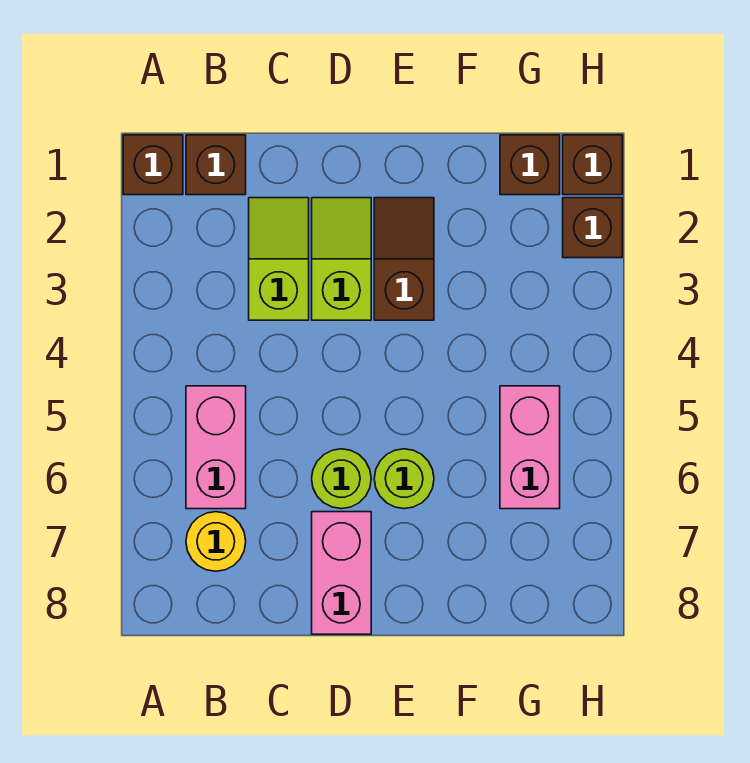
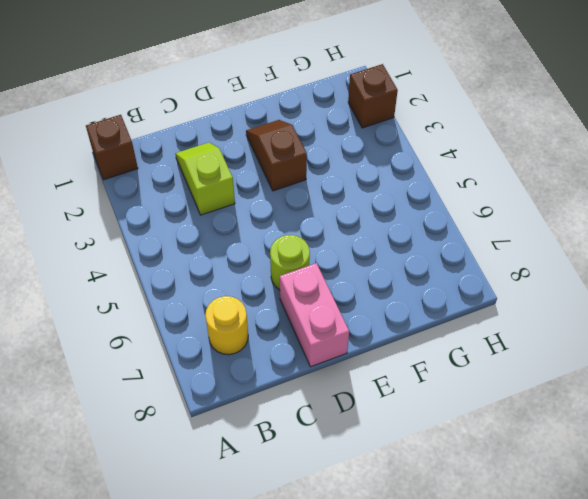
none -> brown 1x1 brick [186,135,246,195]
none -> pink 1x2 brick [186,386,246,509]
none -> lime 1x2 slope [312,198,371,320]

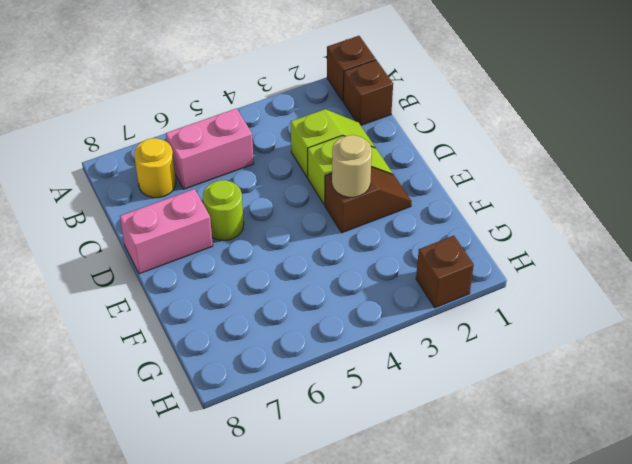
tan 1x1 round brick [332,135,372,197] -> none
none -> lime 1x1 round brick [374,449,434,509]
none -> brown 1x1 brick [500,135,560,195]
none -> pink 1x2 brick [500,386,560,509]

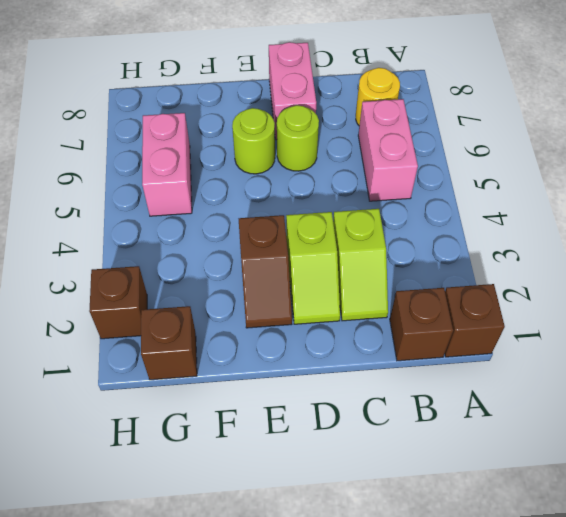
none -> brown 1x1 brick [563,135,622,195]

